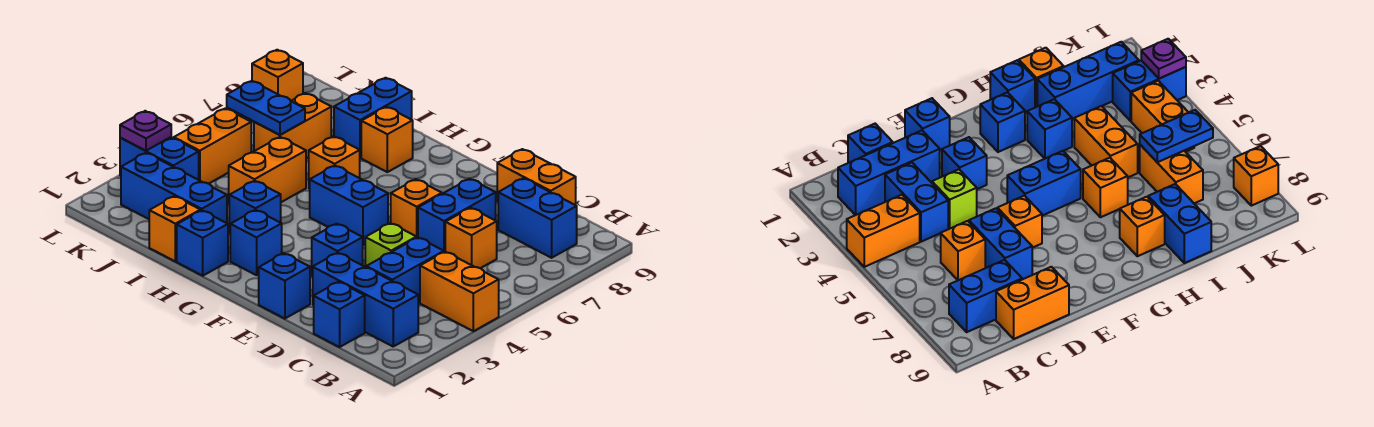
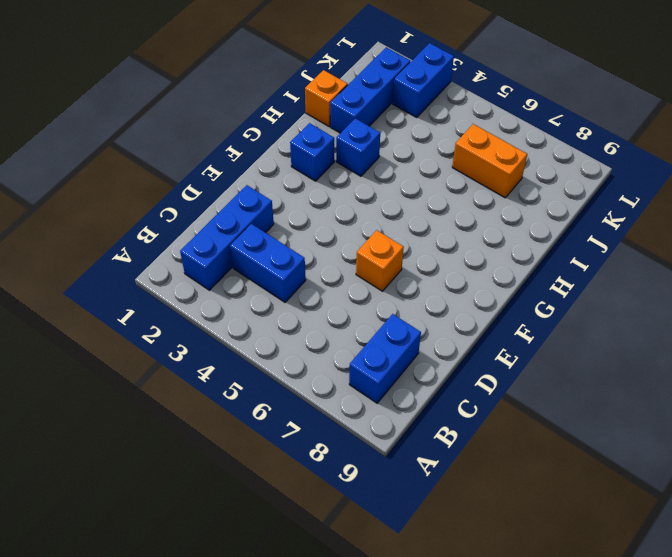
none -> orange 1x2 brick [420,252,499,331]
none -> blue 1x1 brick [314,282,365,347]
none -> orange 1x1 brick [445,208,497,268]

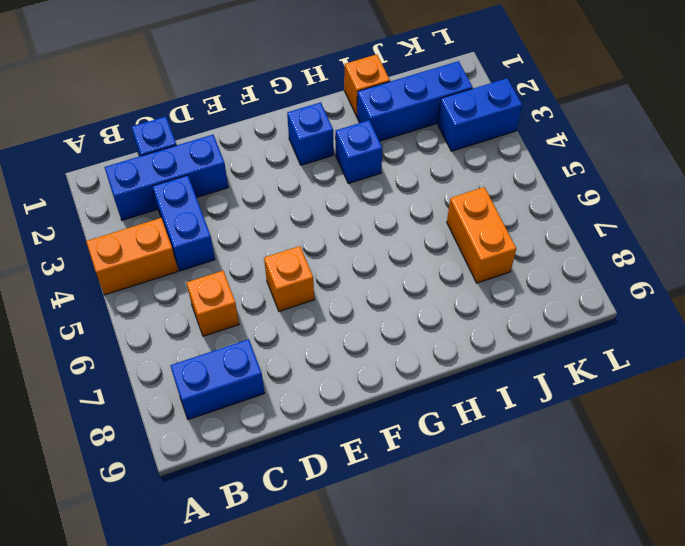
none -> orange 1x2 brick [497,149,576,205]
none -> lime 1x1 brick [365,223,416,267]
none -> blue 1x2 brick [418,179,496,252]

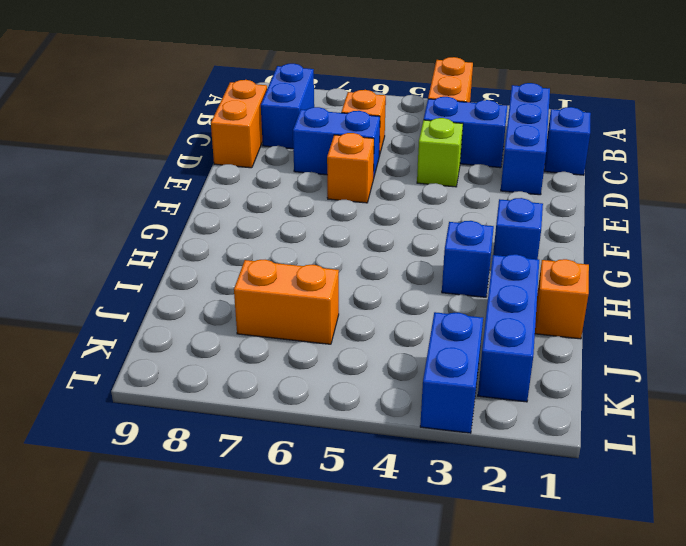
none -> blue 1x1 brick [259,253,310,319]
none -> blue 1x1 brick [312,224,363,276]
none -> blue 1x2 brick [310,166,388,245]

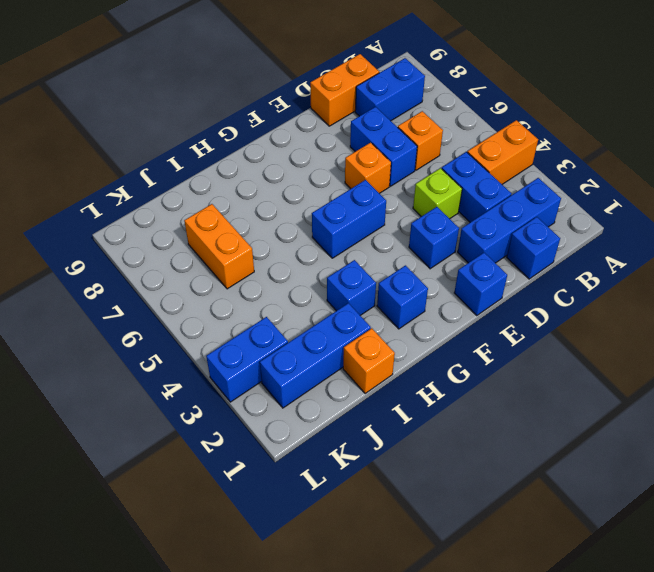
none -> blue 1x1 brick [177,210,228,276]
none -> orange 1x1 brick [309,136,360,189]
none -> orange 1x1 brick [361,107,413,172]

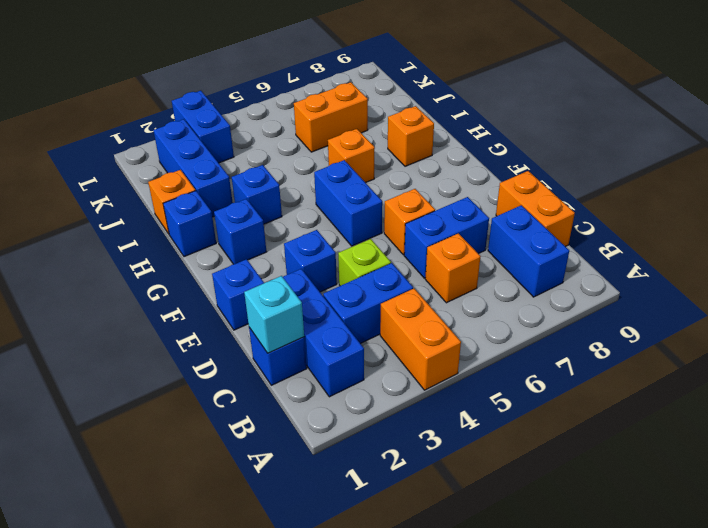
cyan 1x1 brick [244,276,304,353] -> none
none -> orange 1x2 brick [229,137,306,202]
none -> blue 1x2 brick [334,78,412,158]
none -> orange 1x2 brick [174,108,251,184]

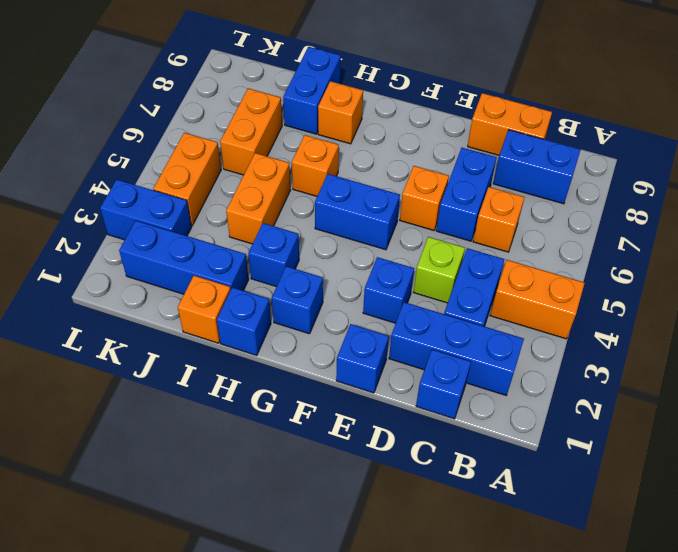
none -> orange 1x1 brick [252,50,303,101]
none -> blue 1x2 plate [227,81,305,135]
none -> purple 1x1 plate [120,111,171,151]

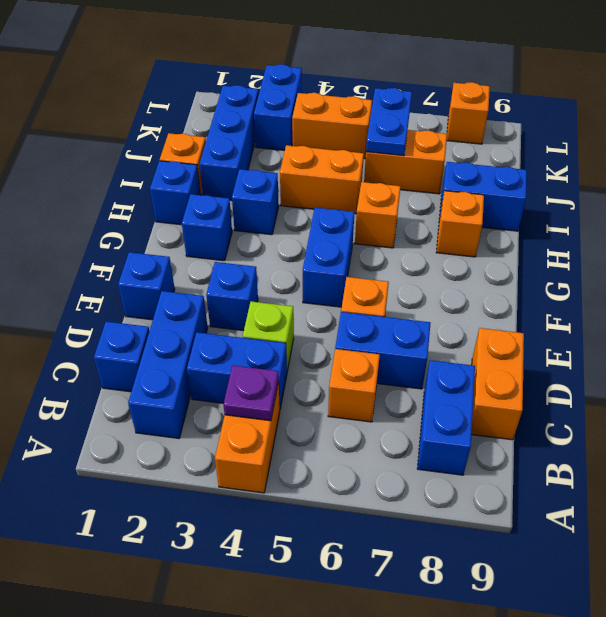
purple 1x1 plate [223,366,279,421] -> purple 1x1 plate moved to [120,111,171,151]

